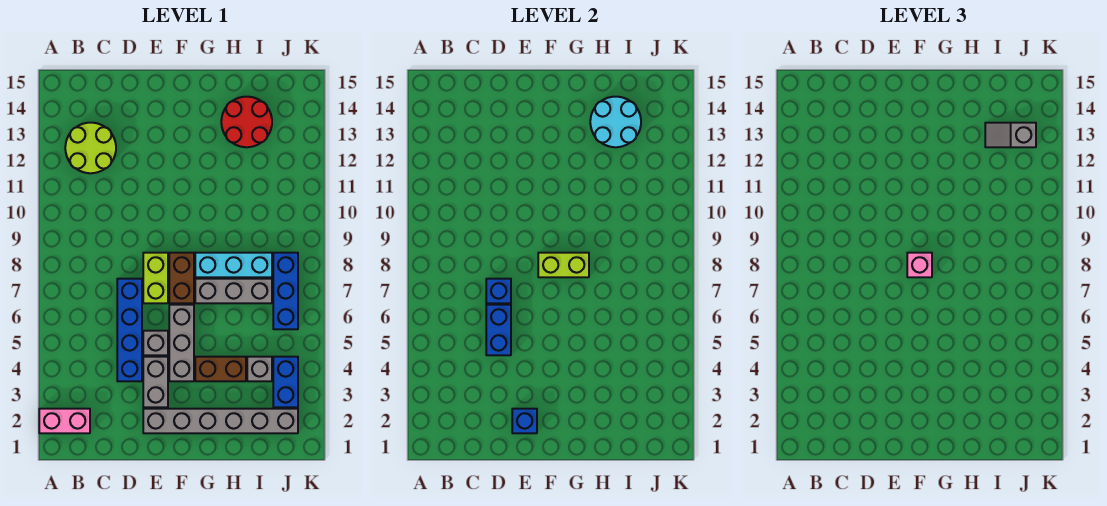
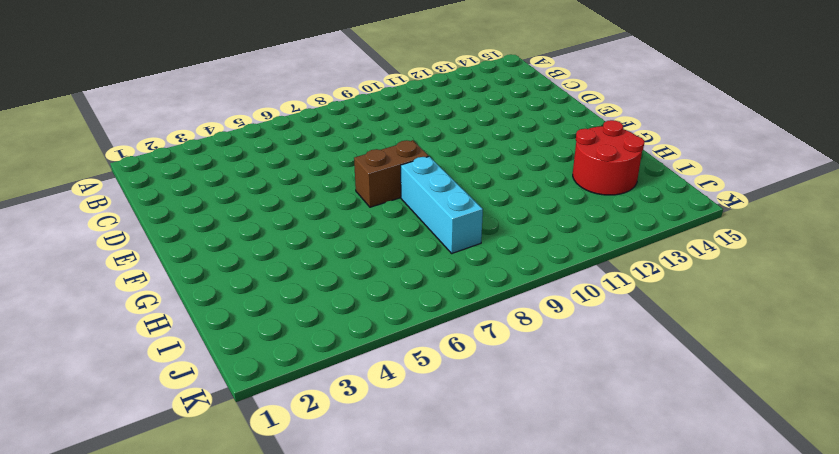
none -> pink 1x2 brick [39,409,90,433]
none -> lime 2x2 round brick [65,123,116,173]
none -> blue 1x4 brick [117,279,142,381]

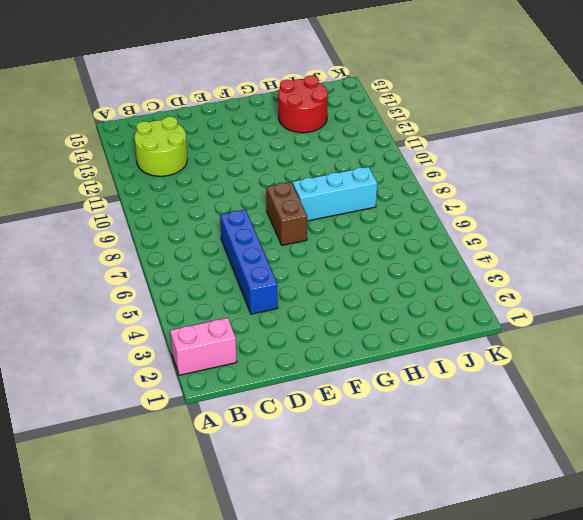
none -> grey 1x6 brick [143,409,298,433]
none -> grey 1x2 brick [143,357,168,407]
none -> grey 1x1 brick [143,331,168,355]

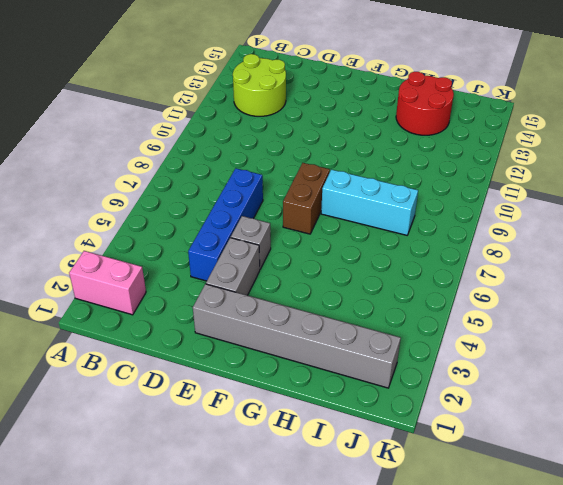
none -> lime 1x2 brick [143,253,168,303]
none -> grey 1x3 brick [169,305,194,381]
none -> brown 1x2 brick [195,357,246,381]

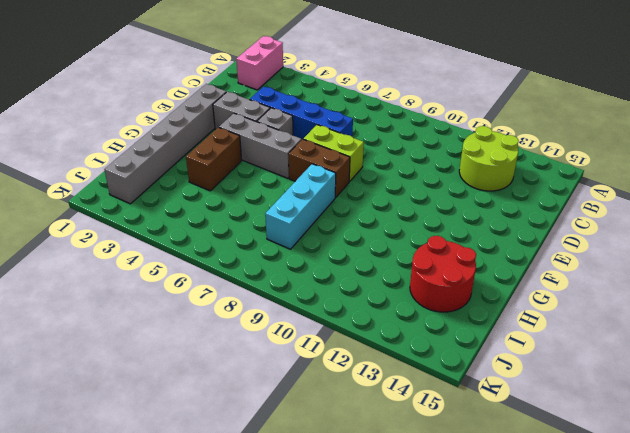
none -> grey 1x3 brick [195,279,272,303]
none -> grey 1x1 brick [247,357,272,381]
none -> blue 1x2 brick [273,357,298,407]

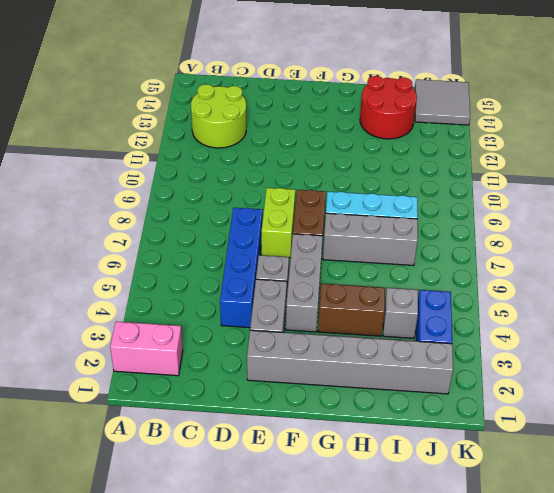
grey 2x2 tile [415,79,470,125] -> none
none -> blue 1x3 brick [273,253,298,329]
none -> blue 1x2 brick [486,305,511,355]
none -> blue 1x1 brick [486,279,511,303]

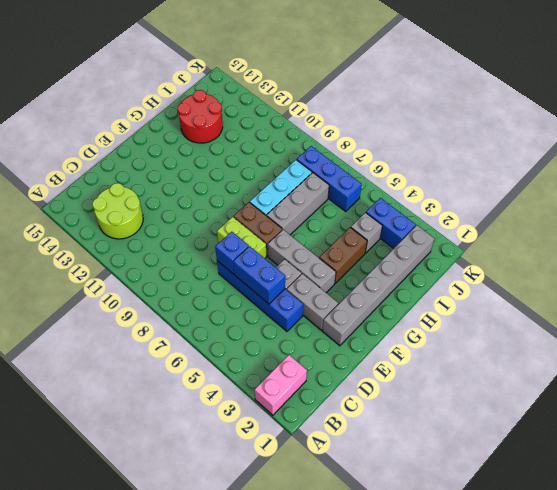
none -> blue 1x1 brick [512,409,537,433]
none -> lime 1x2 brick [538,253,589,277]
none -> cyan 2x2 round brick [590,97,641,147]

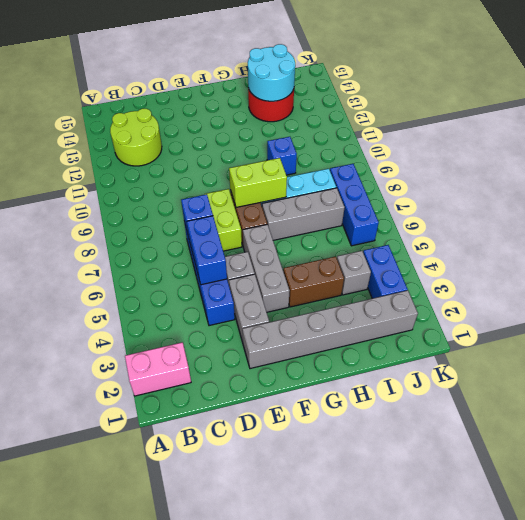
blue 1x1 brick [267,137,297,175] -> blue 1x1 brick moved to [512,409,537,433]
none -> pink 1x1 brick [907,253,932,277]
none -> grey 1x2 slope [985,123,1036,147]

